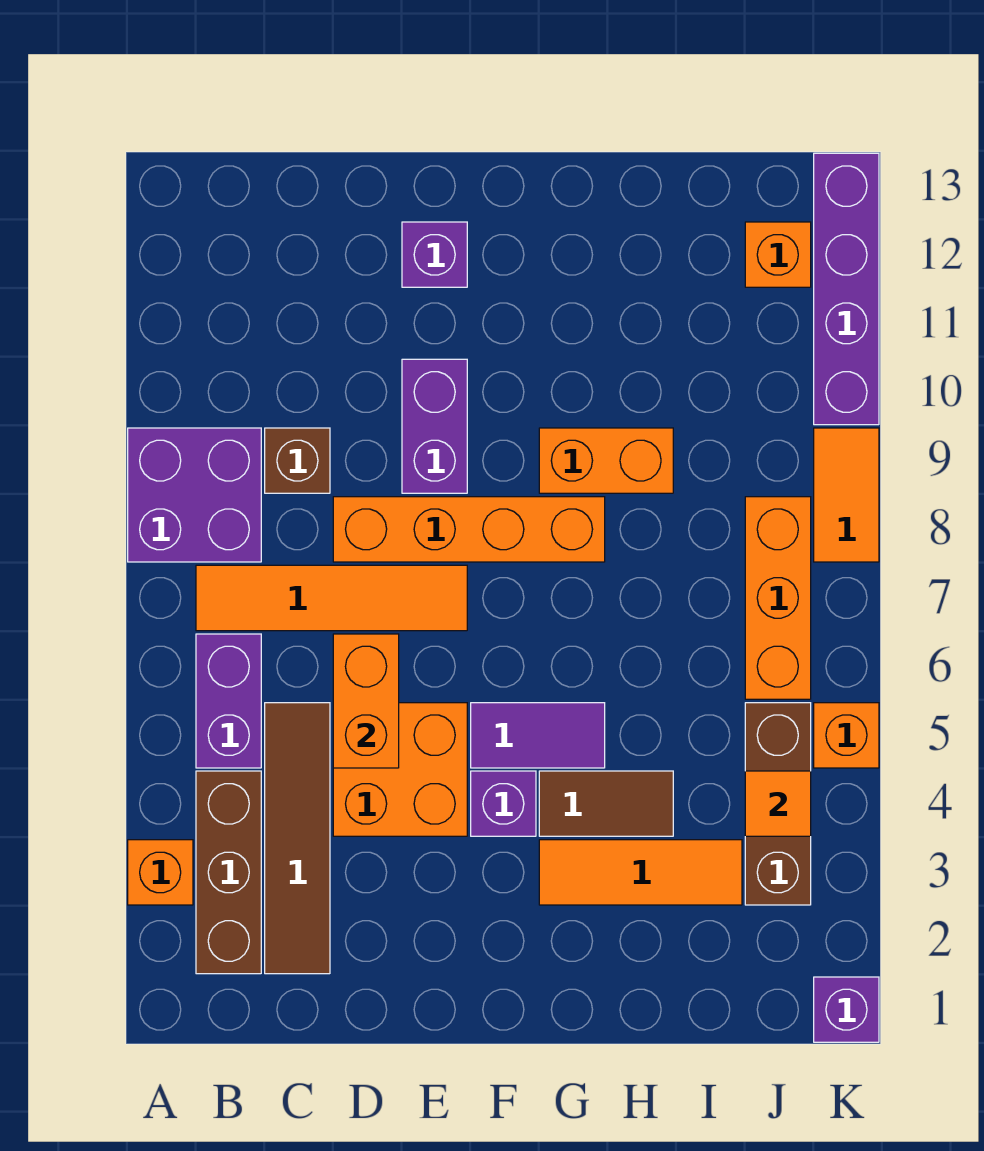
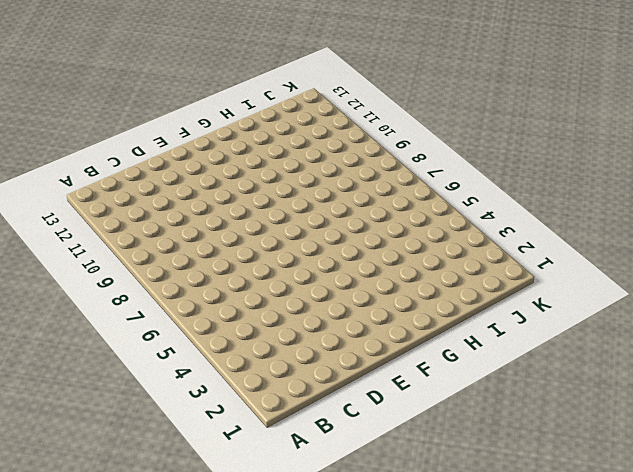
none -> orange 1x1 brick [128,840,193,905]
none -> purple 2x2 brick [128,428,261,562]
none -> brown 1x3 brick [196,771,261,974]

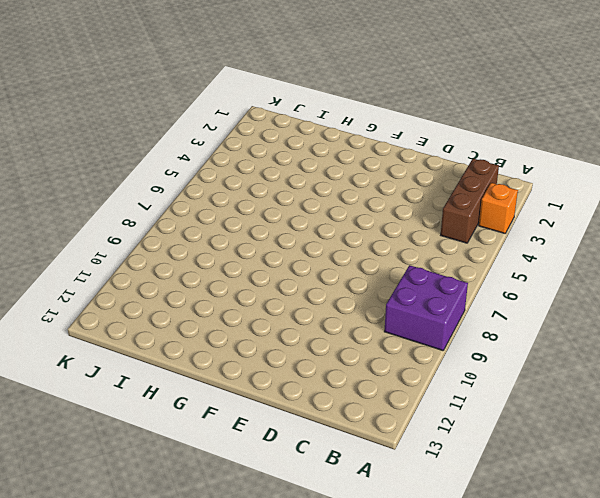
none -> purple 1x2 brick [196,634,261,768]
none -> orange 1x4 tile [196,565,467,631]
none -> brown 1x4 tile [265,703,330,974]

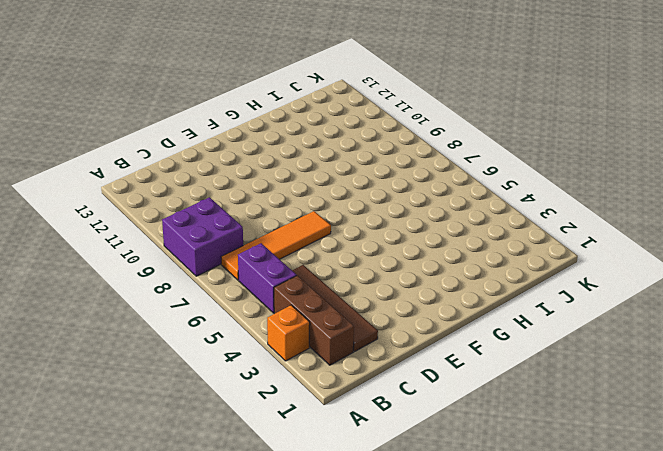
none -> brown 1x1 brick [265,428,330,493]
none -> orange 2x2 brick [333,703,467,836]
none -> orange 1x4 brick [333,497,605,562]

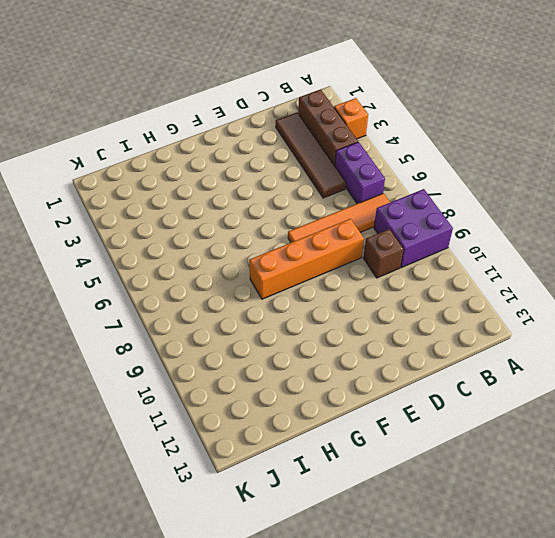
none -> orange 2x2 brick [333,703,467,836]
none -> purple 1x2 brick [402,359,467,493]
none -> purple 1x1 brick [402,222,467,287]

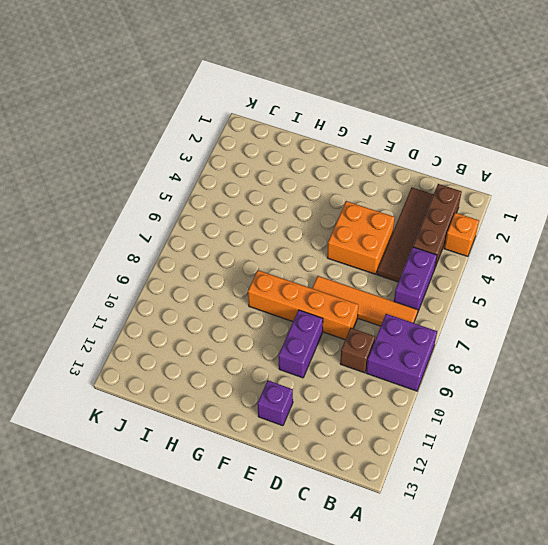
none -> purple 1x1 brick [471,771,536,836]
none -> purple 1x2 tile [471,703,605,768]
none -> orange 1x3 tile [539,840,742,905]

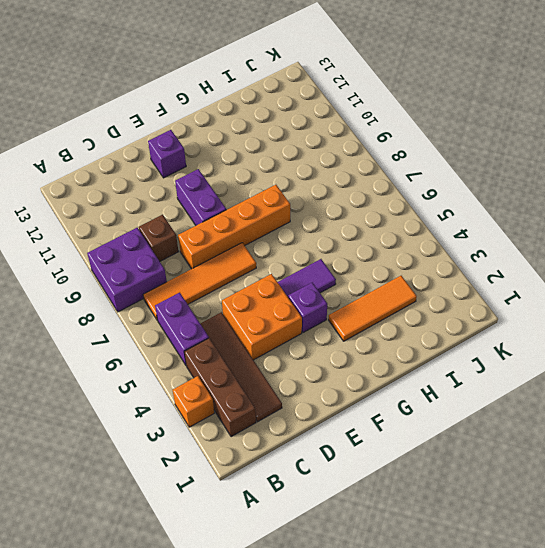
none -> brown 1x2 tile [539,771,673,836]
none -> orange 1x2 brick [539,428,673,493]
none -> brown 1x3 brick [745,703,811,905]

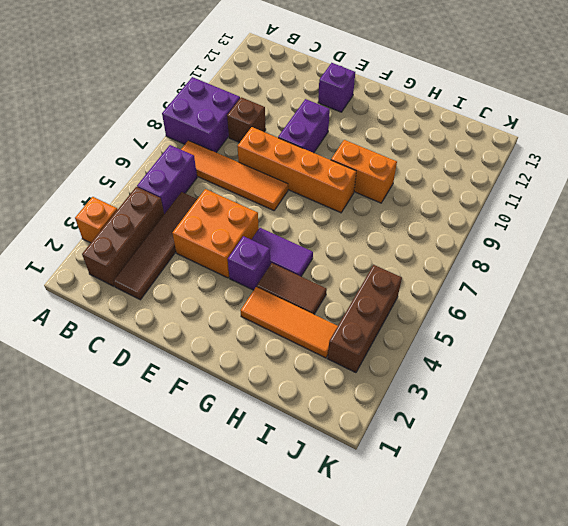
none -> orange 1x3 brick [745,497,811,699]
none -> orange 1x1 brick [745,222,811,287]
none -> purple 1x1 brick [814,977,879,1042]

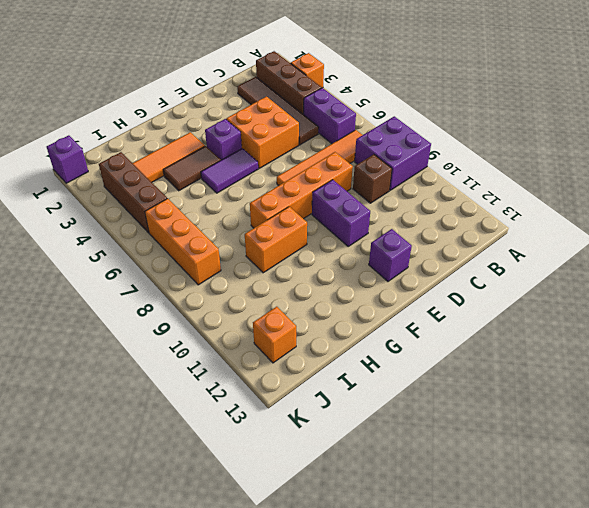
none -> orange 1x1 brick [814,703,879,768]
none -> orange 1x2 tile [814,428,879,562]
none -> purple 1x4 brick [814,153,879,425]

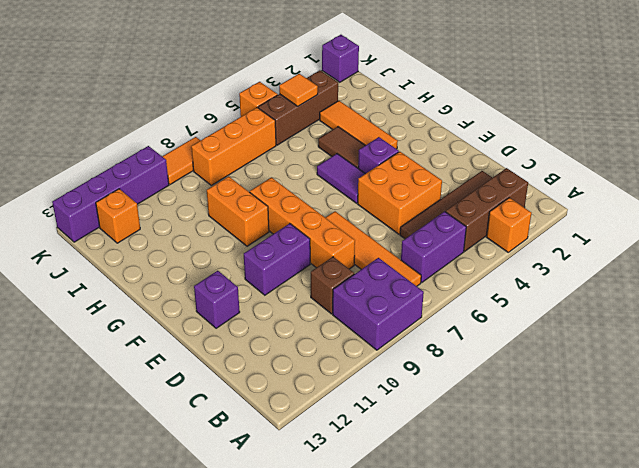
none -> orange 1x2 brick [333,634,399,768]

